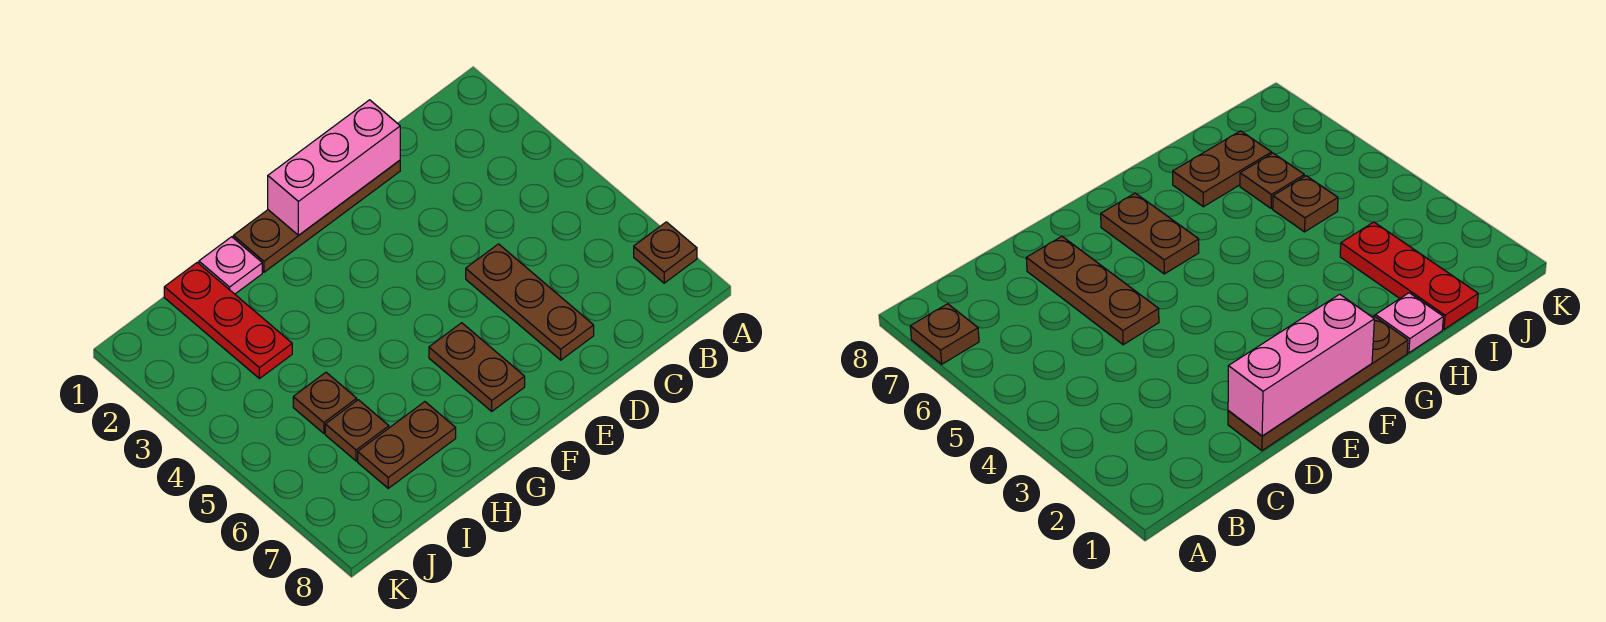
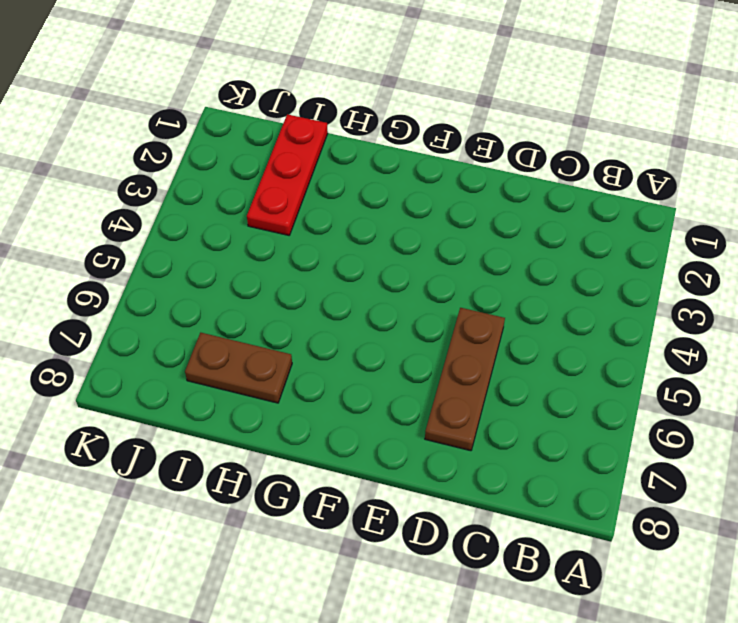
none -> brown 1x1 plate [634,222,697,283]
none -> brown 1x4 plate [233,160,400,272]

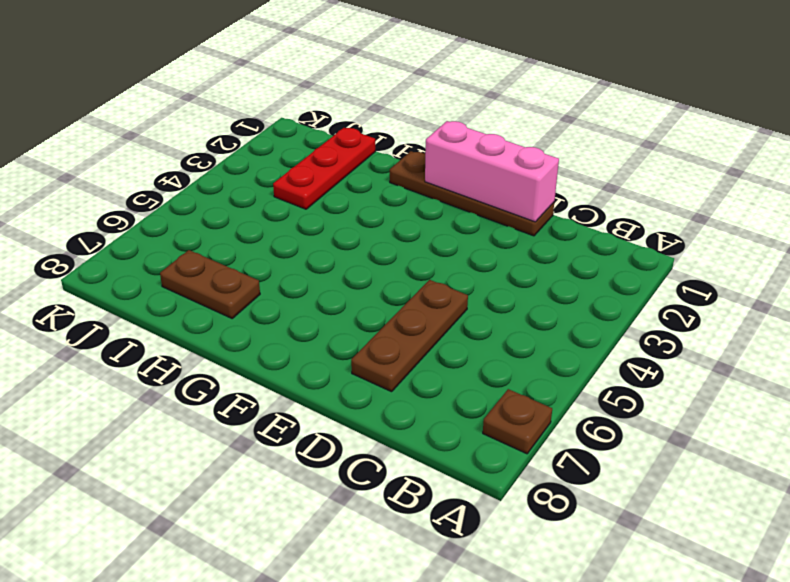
none -> brown 1x2 plate [429,323,525,411]
none -> pink 1x1 plate [199,237,262,294]

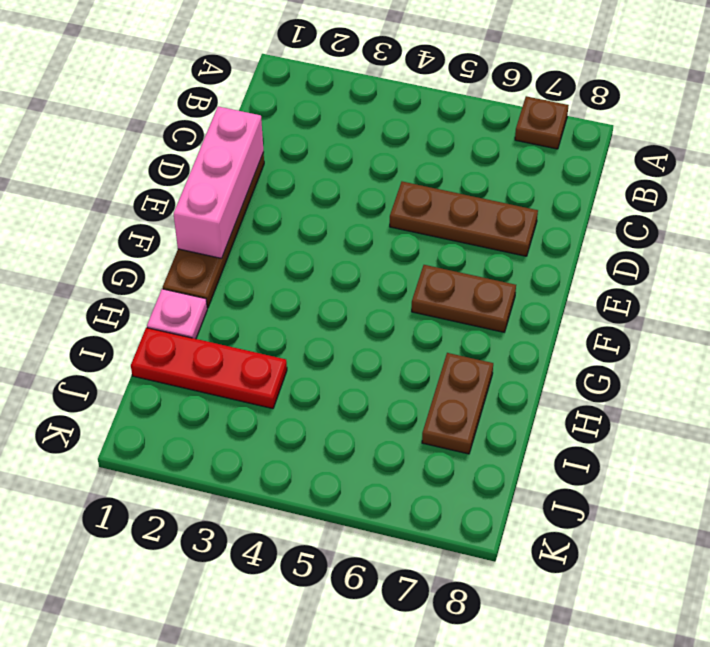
none -> brown 1x1 plate [293,372,357,433]
none -> brown 1x1 plate [325,400,389,461]

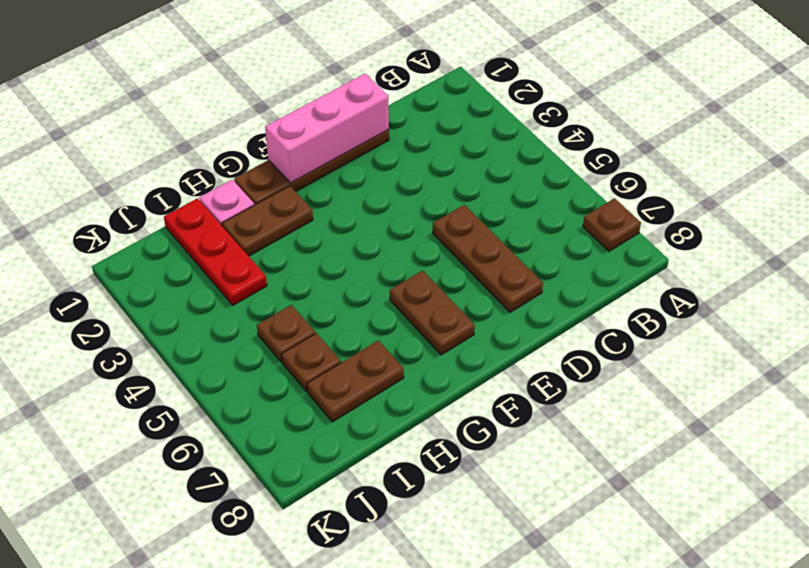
brown 1x2 plate [222,186,313,256] -> none

